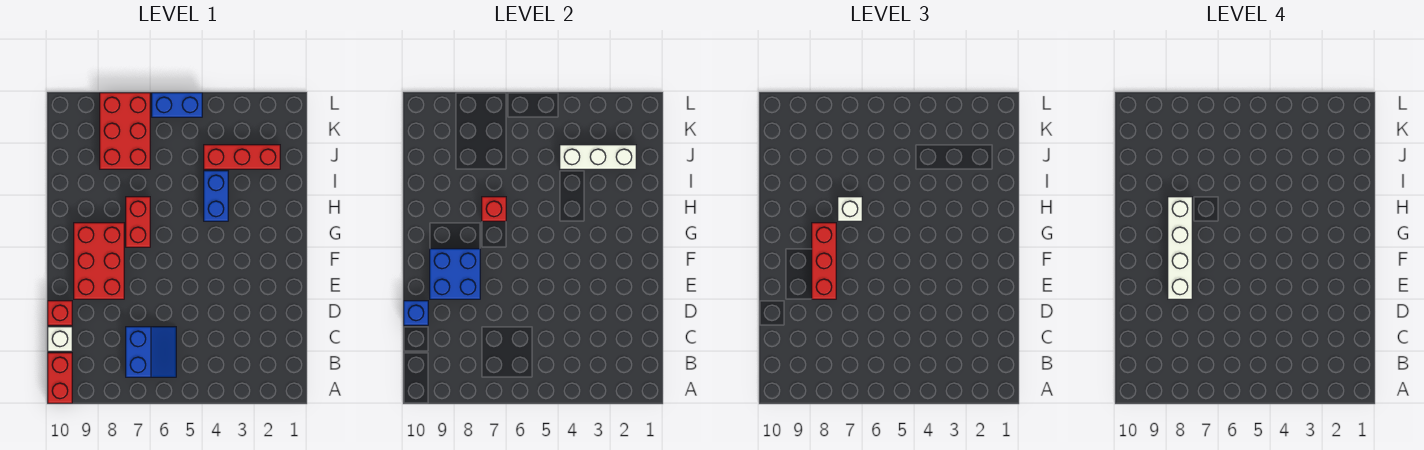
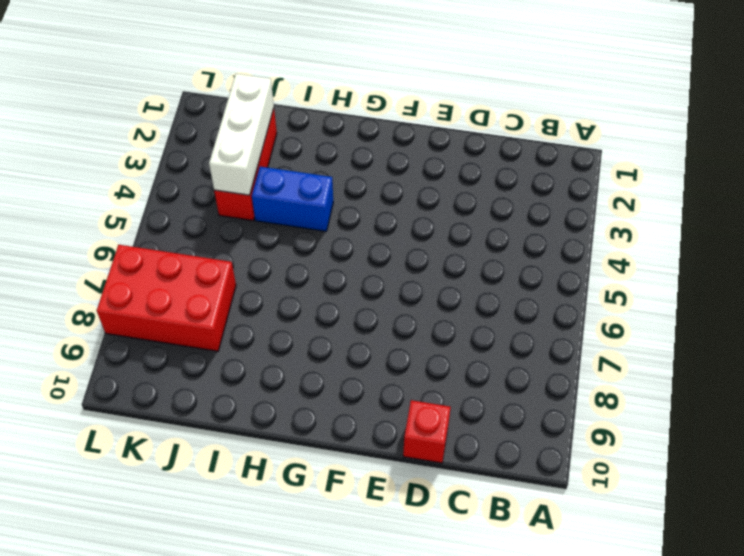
none -> red 1x2 brick [48,353,72,403]
none -> blue 2x2 slope [126,327,176,377]
none -> white 1x1 brick [48,327,72,351]

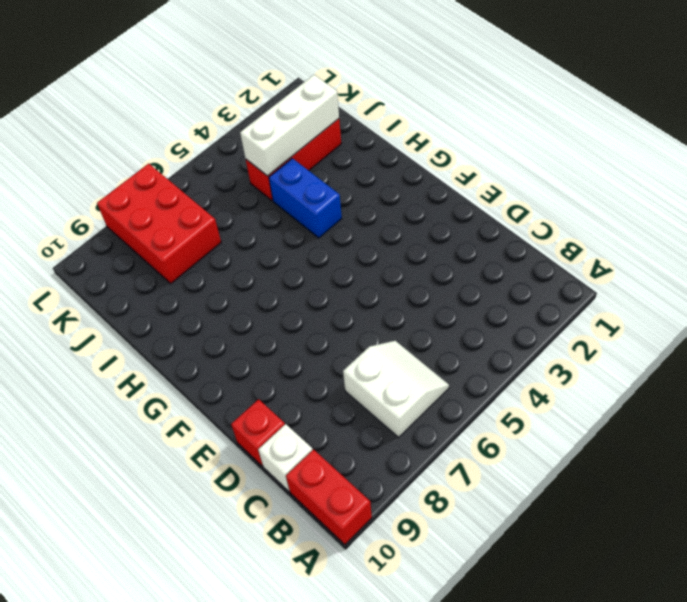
white 2x2 slope [343,341,449,437] -> blue 2x2 slope [126,327,176,377]
none -> red 2x3 brick [74,223,124,299]
none -> red 1x2 brick [126,197,150,247]
none -> blue 1x2 brick [152,93,202,117]

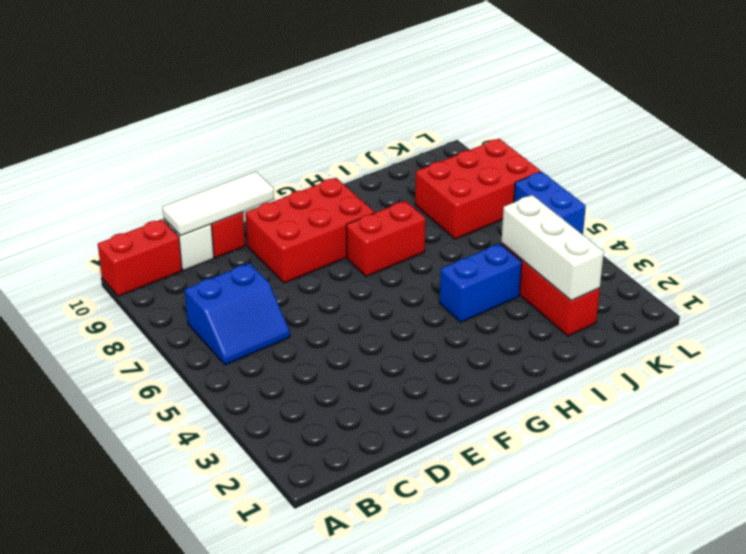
white 1x3 tile [163,172,274,236] -> blue 1x1 brick [404,301,428,325]
none -> blue 2x2 brick [430,249,480,299]
none -> red 1x1 brick [482,197,506,221]
none -> red 1x3 brick [812,223,836,299]

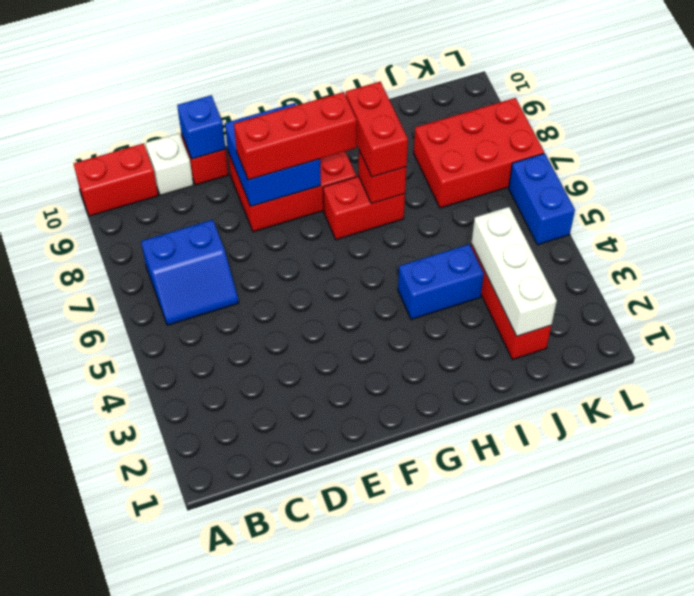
red 1x2 brick [346,82,408,177] -> white 1x1 brick [838,197,862,221]
none -> white 1x4 brick [1168,197,1192,299]

